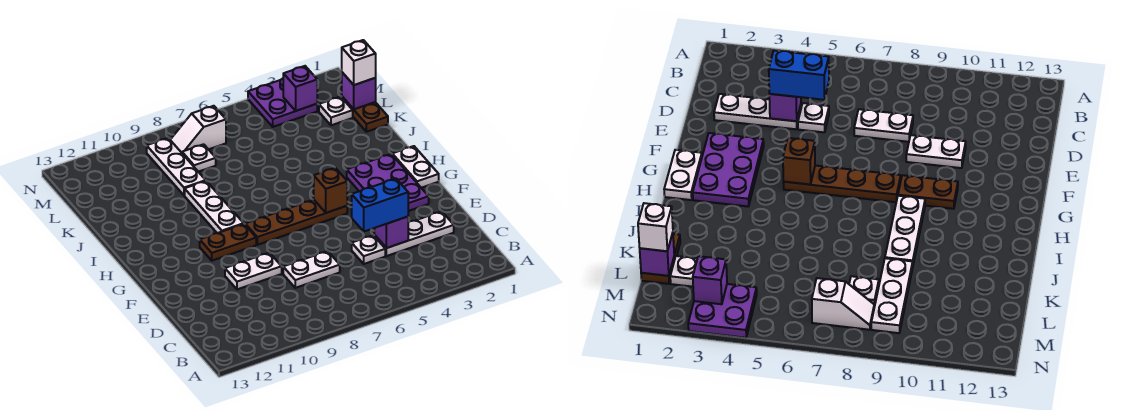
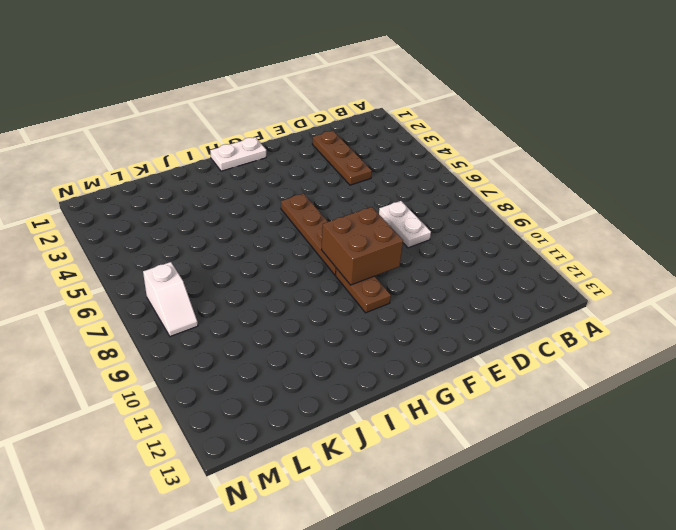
brown 1x3 plate [312,131,372,185] -> white 1x3 plate [374,211,454,256]
brown 2x2 brick [321,207,403,285] -> none
none -> white 1x1 plate [352,235,385,264]
none -> white 1x2 plate [225,253,282,289]
none -> purple 2x3 plate [347,154,429,211]

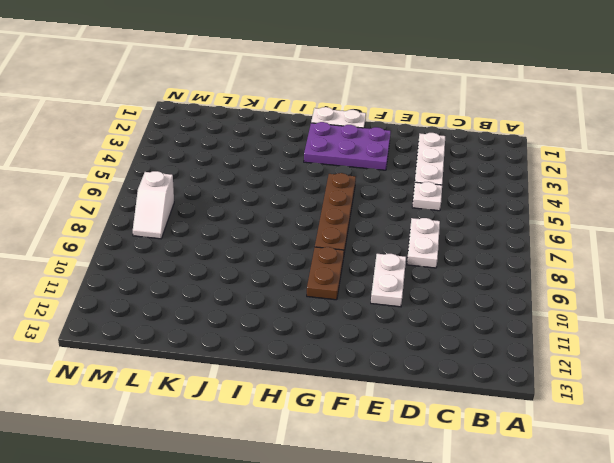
none -> white 1x3 plate [185,181,244,233]
none -> brown 1x2 plate [342,97,388,132]
none -> white 1x3 plate [147,138,206,195]

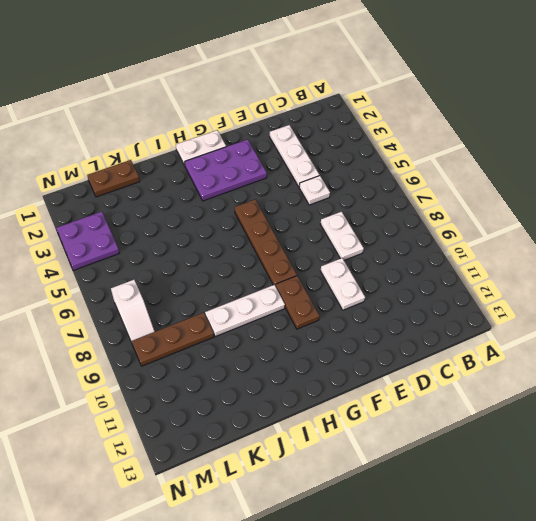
brown 1x3 plate [132,313,214,366] -> white 1x3 plate [147,138,206,195]
none -> white 1x1 plate [319,97,353,125]
none -> white 1x1 plate [182,144,216,172]
none -> purple 1x1 brick [374,217,408,248]

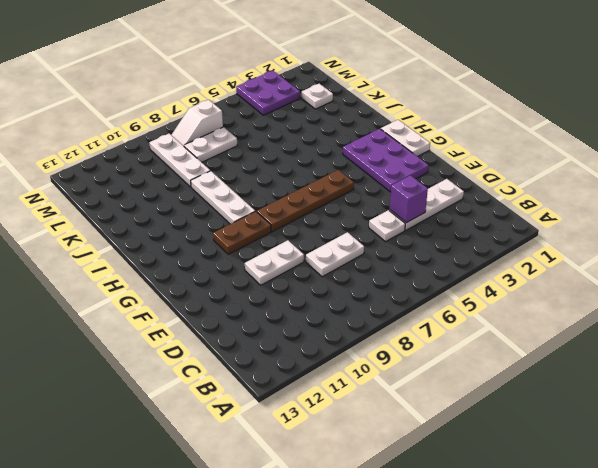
white 1x2 plate [184,127,237,162] -> white 1x1 plate [182,144,216,172]
none -> brown 1x2 plate [342,97,388,132]
none -> brown 1x1 brick [314,168,347,213]
none -> purple 1x1 brick [342,72,376,109]

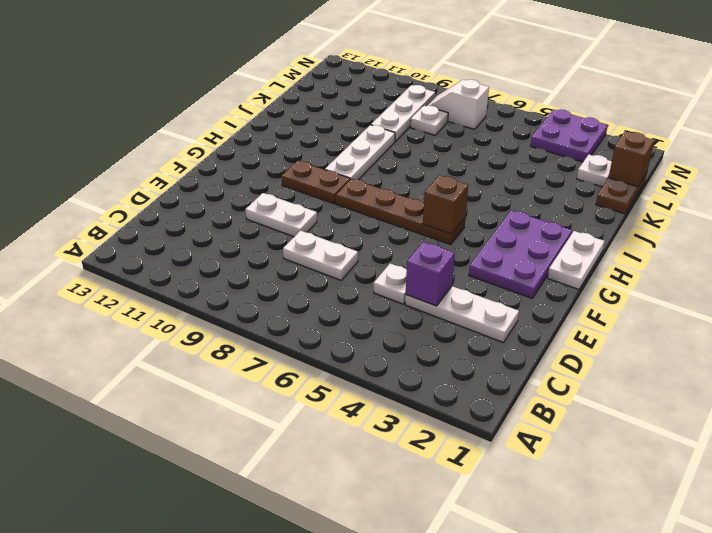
brown 1x1 brick [609,132,654,187] -> purple 1x1 brick [342,72,376,109]
none -> purple 1x1 brick [283,66,317,111]
none -> blue 1x2 brick [352,179,408,231]
none -> white 1x1 brick [342,40,376,85]

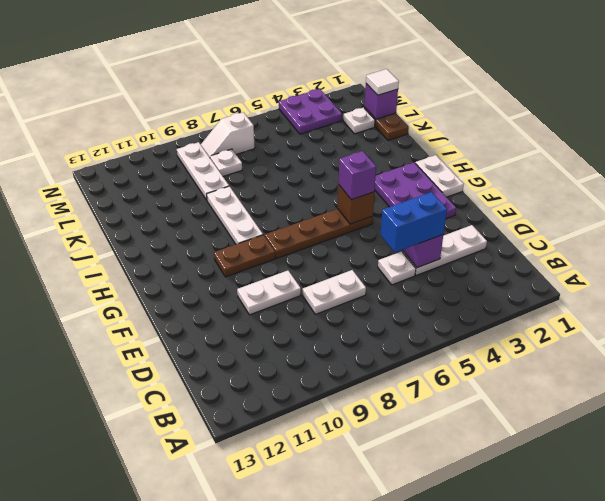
purple 1x1 brick [339,151,376,200] -> purple 1x1 brick moved to [283,66,317,111]
white 1x1 tile [366,69,399,95] -> white 1x1 brick [342,40,376,85]

